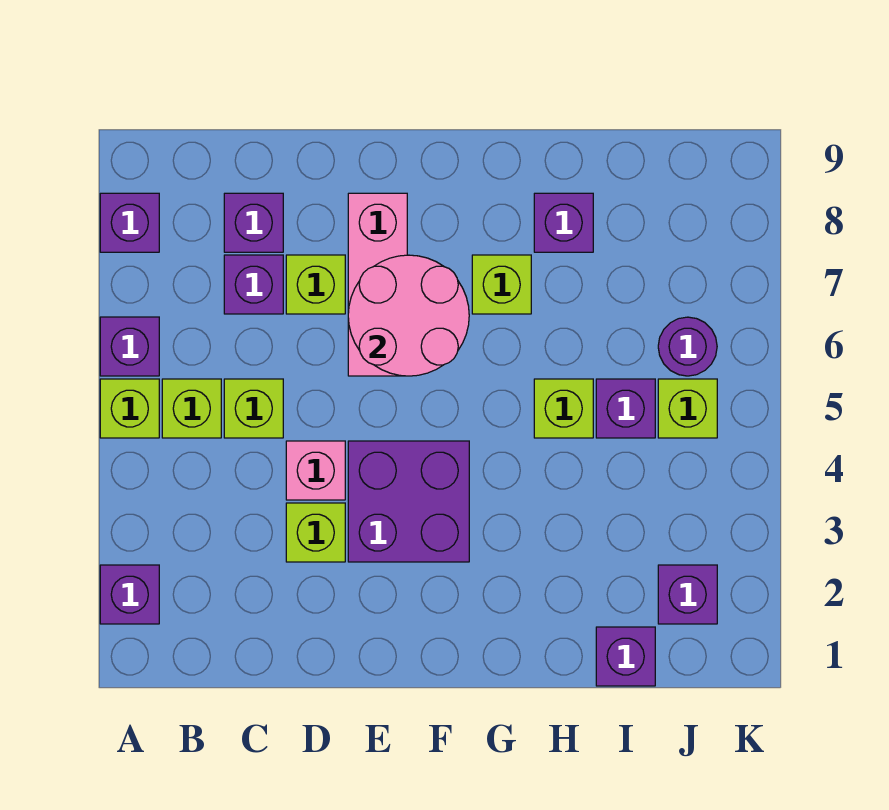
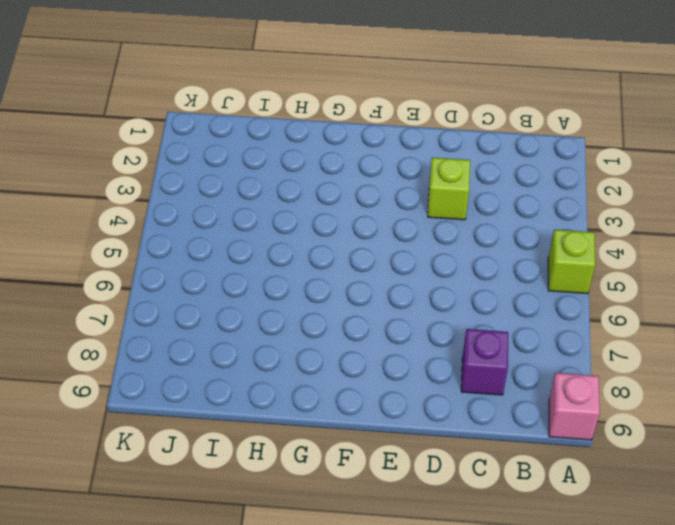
pink 1x1 brick [549,373,600,440] -> pink 1x1 brick moved to [286,441,345,500]
none -> purple 1x1 brick [100,565,159,624]
none -> purple 1x1 brick [100,317,159,376]
none -> purple 1x1 brick [100,193,159,252]

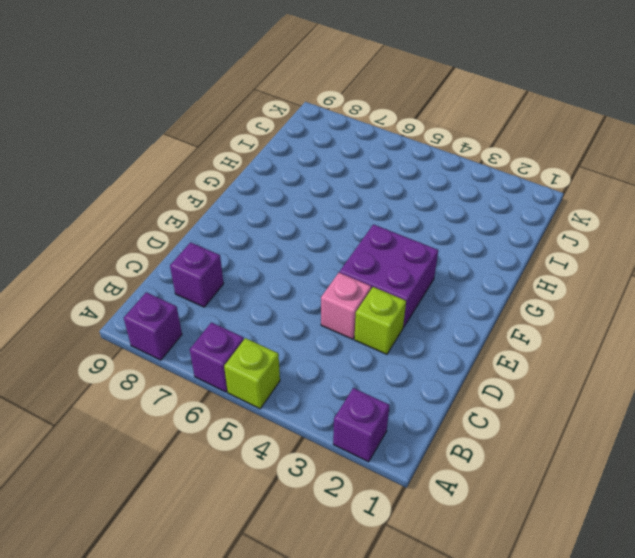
none -> lime 1x1 brick [162,379,221,438]
none -> lime 1x1 brick [224,379,283,438]
none -> purple 1x1 brick [224,255,283,314]

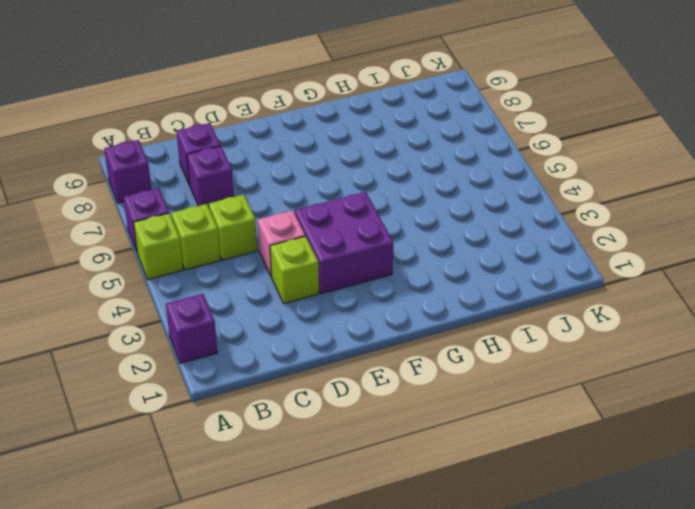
none -> lime 1x1 brick [286,255,345,314]
none -> pink 1x3 brick [348,193,407,376]
none -> lime 1x1 brick [472,255,531,314]

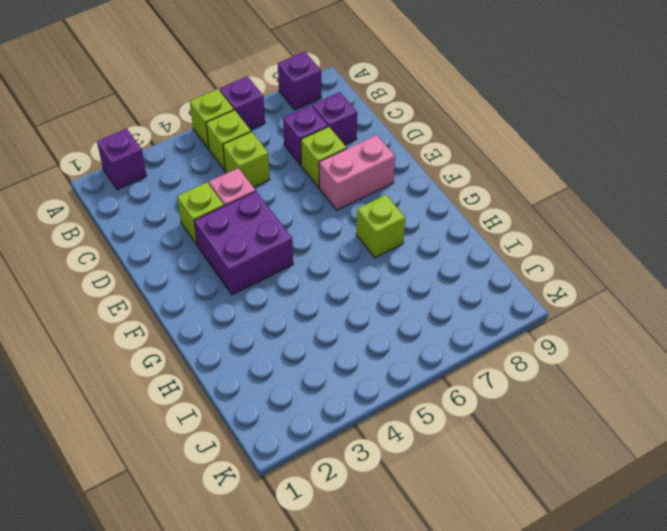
pink 1x2 brick [319,135,395,210] -> pink 1x3 brick [348,193,407,376]
none -> lime 1x1 brick [534,379,593,438]
none -> purple 1x1 brick [534,193,593,252]
none -> purple 1x1 brick [596,627,655,686]

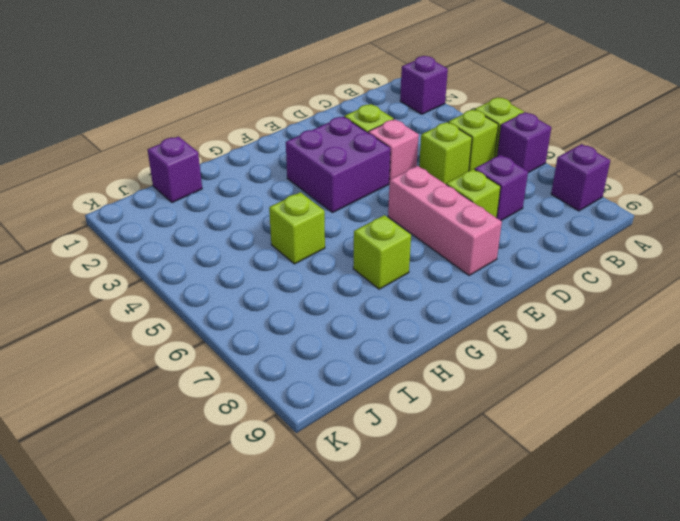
none -> purple 1x1 brick [224,193,283,252]
none -> purple 1x1 brick [534,193,593,252]
none -> purple 1x1 brick [596,379,655,438]

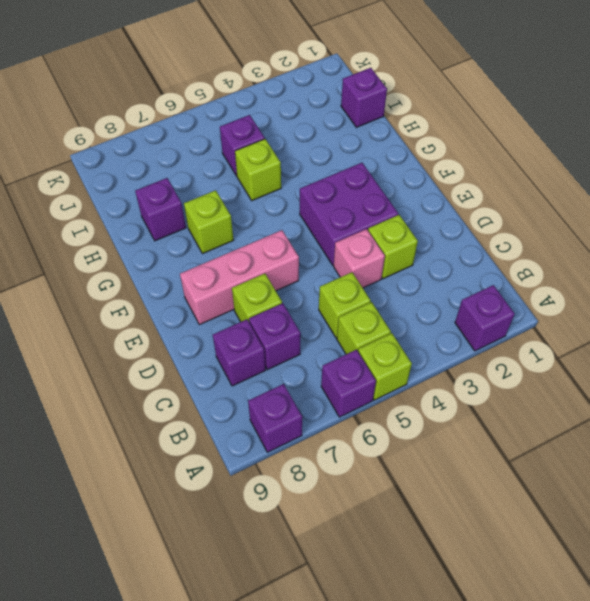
none -> purple 1x1 brick [658,565,717,624]
none -> lime 1x1 brick [658,379,717,438]
none -> purple 1x1 round brick [658,317,717,376]

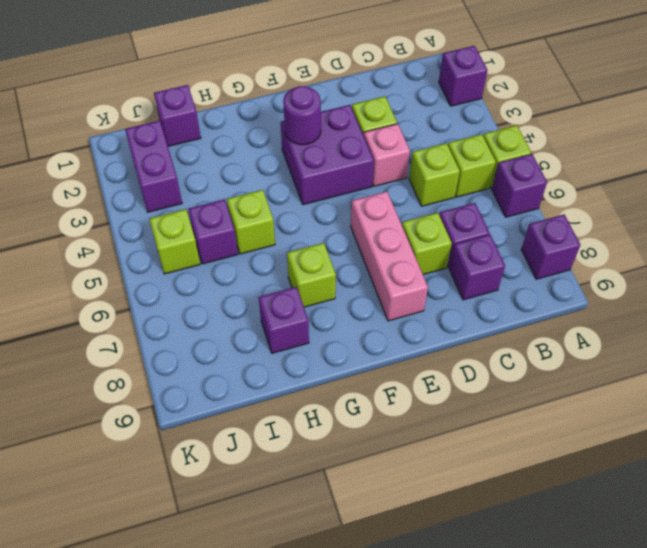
purple 1x1 round brick [283,86,321,145] -> purple 1x1 round brick moved to [658,317,717,376]
purple 1x2 brick [125,121,182,212] -> purple 1x1 brick [658,565,717,624]
none -> pink 2x2 round brick [348,255,469,376]

